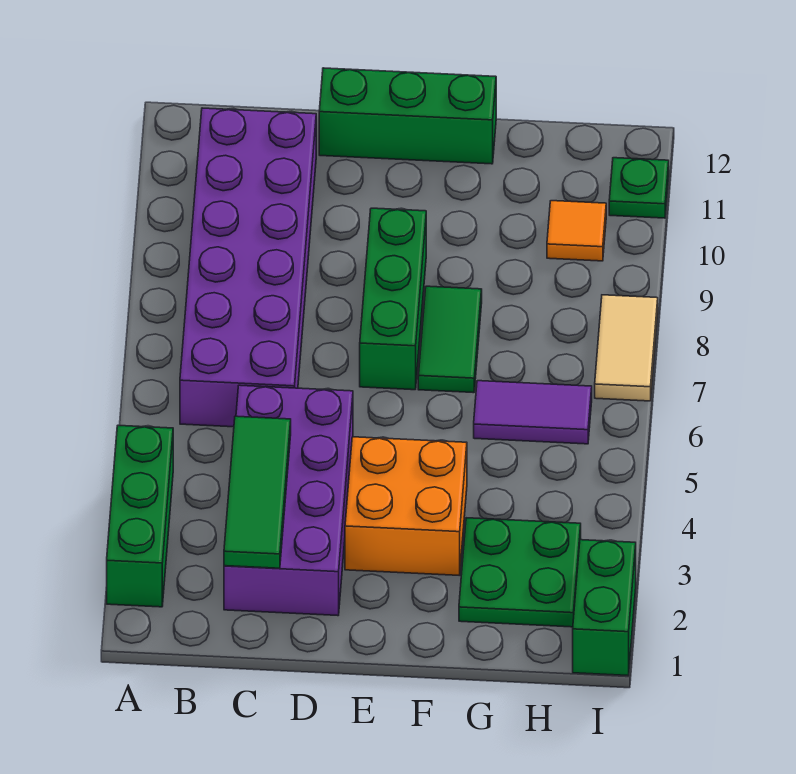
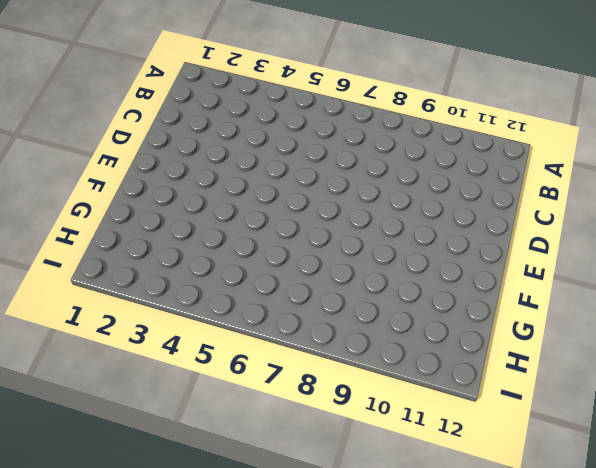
none -> green 1x3 brick [107,425,173,607]
none -> purple 2x6 brick [180,108,316,427]
none -> purple 2x4 brick [224,385,353,616]

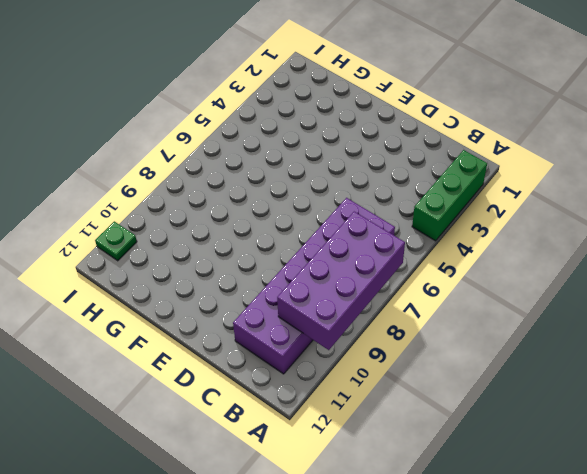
purple 2x4 brick [277,212,405,350] -> purple 2x4 brick moved to [224,385,353,616]
none -> green 1x3 brick [319,68,496,164]
none -> orange 2x2 brick [345,437,467,575]
none -> green 1x3 brick [360,208,426,390]

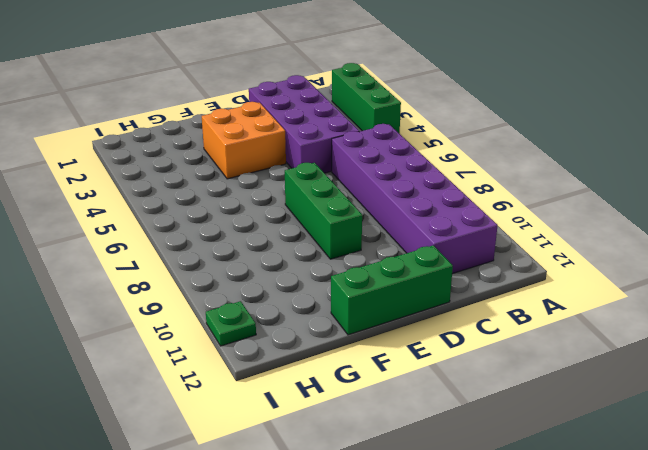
none -> green 1x2 tile [418,286,482,393]
none -> green 2x2 plate [459,518,581,627]
none -> purple 1x2 tile [474,381,592,444]

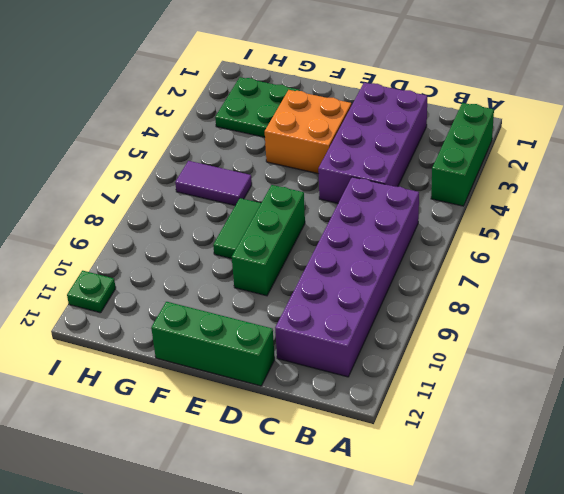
none -> orange 1x1 tile [547,201,606,261]
none -> green 1x2 brick [573,540,636,676]
none -> tan 1x2 tile [595,295,658,401]

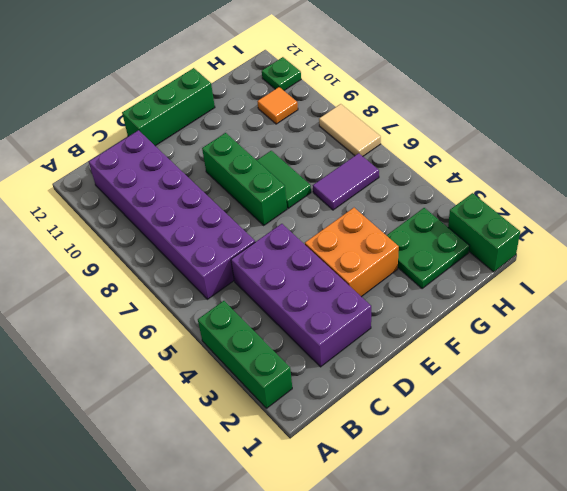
none -> green 1x3 tile [224,416,291,568]

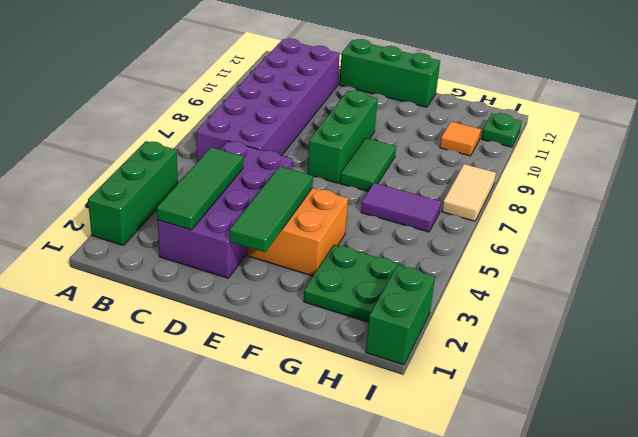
green 1x3 tile [230,166,313,252] -> none

